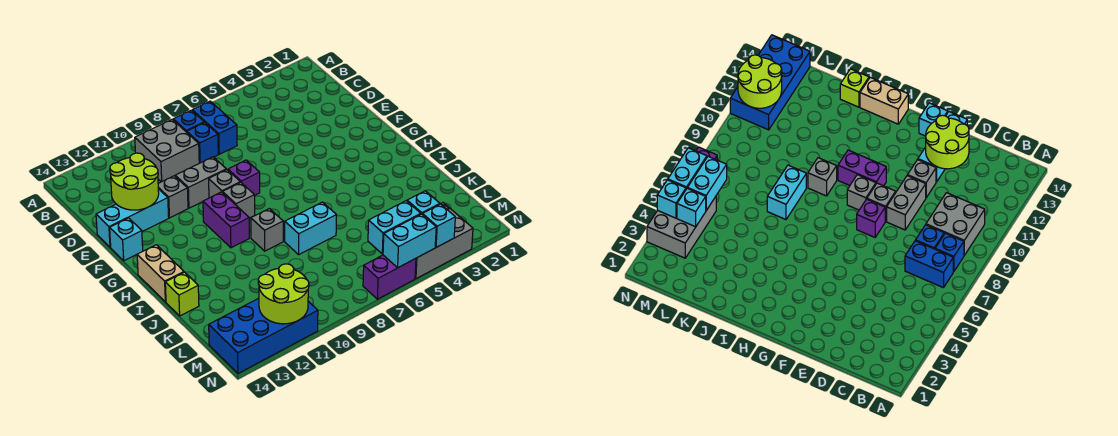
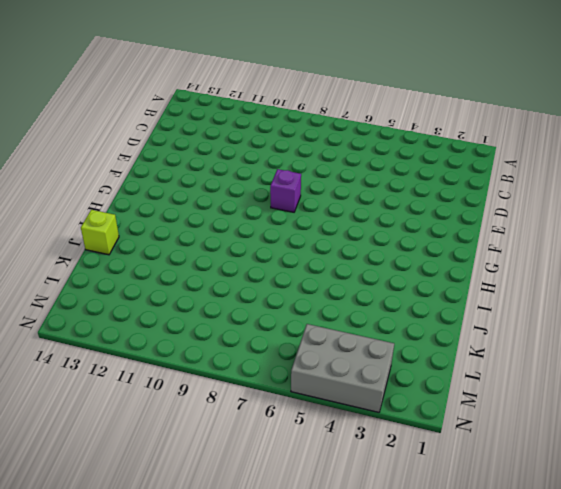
none -> blue 1x2 brick [192,101,237,154]
none -> blue 1x1 brick [173,110,204,132]
none -> grey 2x2 brick [135,119,199,182]

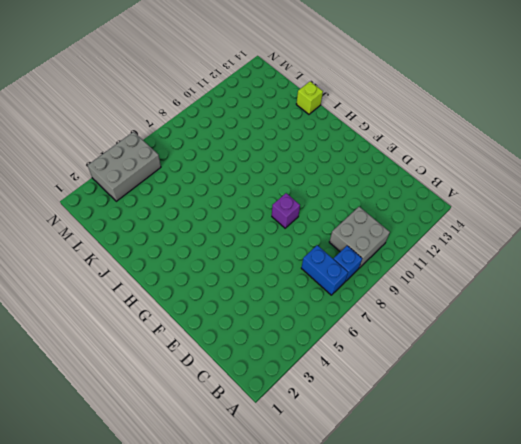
none -> blue 1x1 brick [187,122,218,163]
none -> grey 1x2 brick [175,157,226,208]
none -> grey 1x1 brick [158,176,188,218]

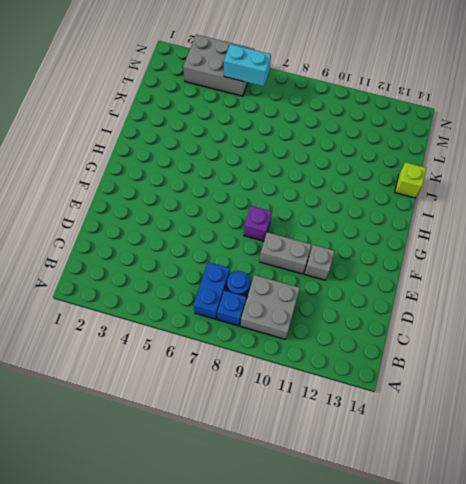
blue 1x1 round brick [227,271,250,298] -> blue 1x1 brick [187,122,218,163]
none -> cyan 1x3 brick [96,189,169,247]
none -> grey 1x1 brick [209,170,240,198]
none -> cyan 1x1 brick [110,218,143,261]

